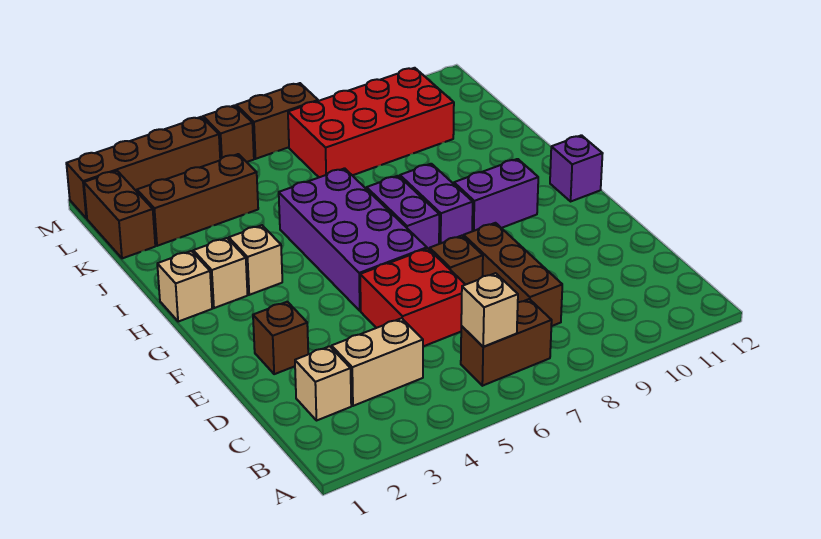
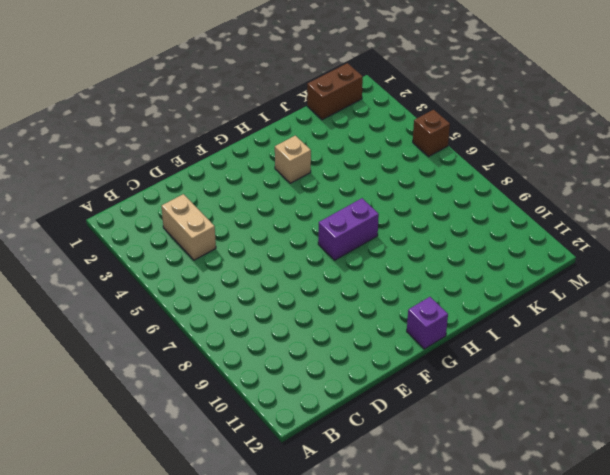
none -> brown 1x2 brick [461,299,552,386]
none -> tan 1x1 brick [295,346,351,421]
none -> brown 1x3 brick [464,223,562,326]

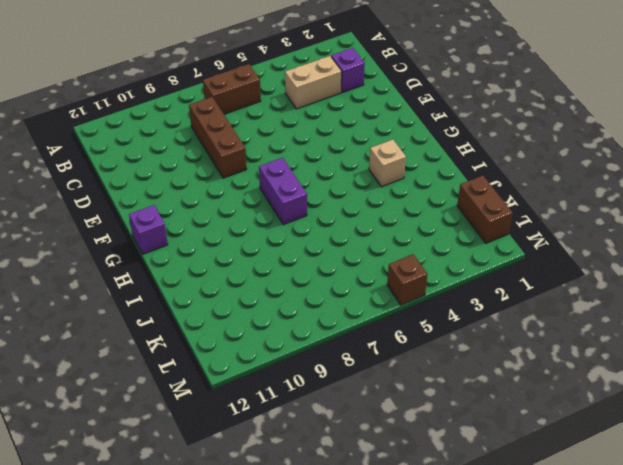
purple 1x1 brick [331,48,365,93] -> tan 1x1 brick [295,346,351,421]
none -> red 2x2 brick [360,248,465,346]
none -> brown 1x1 brick [253,302,308,374]
none -> brown 1x1 brick [430,236,483,285]

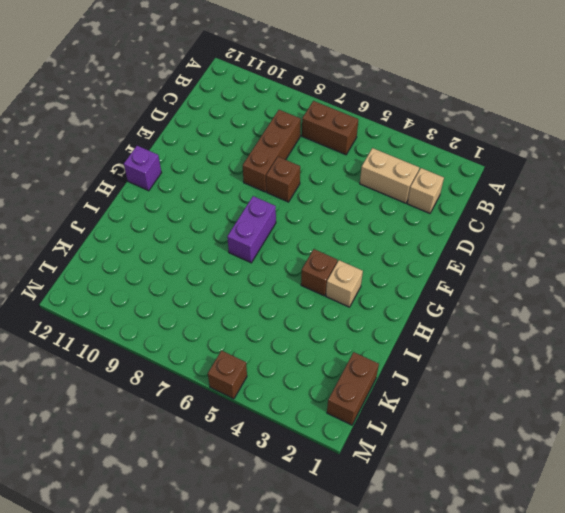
brown 1x1 brick [301,249,337,296] -> brown 1x1 brick moved to [253,302,308,374]
none -> red 2x2 brick [360,248,465,346]
none -> purple 2x4 brick [279,168,427,311]
none -> purple 1x2 brick [400,164,473,244]

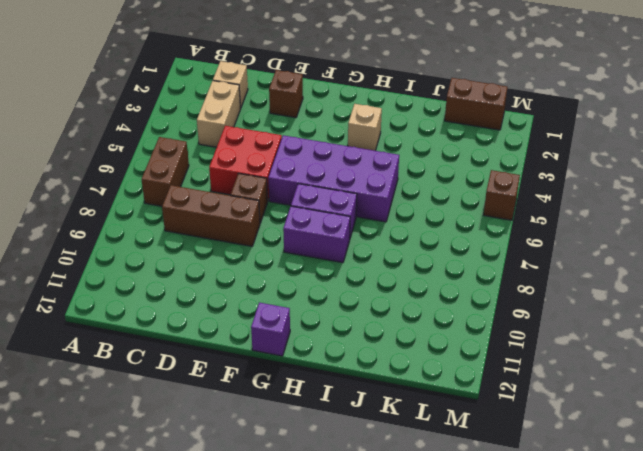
none -> purple 1x2 brick [454,159,538,231]
none -> tan 1x1 brick [157,251,212,322]
none -> tan 1x1 brick [193,238,248,308]

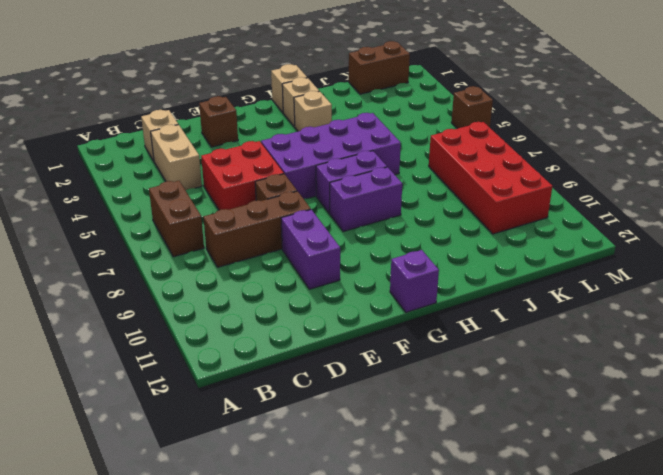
purple 1x2 brick [281,209,340,289] -> purple 1x2 brick moved to [454,159,538,231]
none -> brown 1x3 brick [137,154,258,246]
none -> brown 1x4 brick [66,117,220,218]
none -> brown 1x2 brick [236,83,318,159]

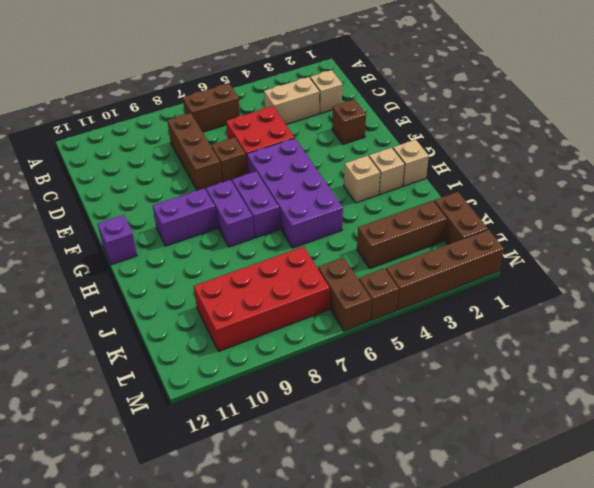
brown 1x2 brick [318,257,371,331] -> brown 1x2 brick turned to [236,83,318,159]
none -> tan 1x1 brick [461,273,518,347]

